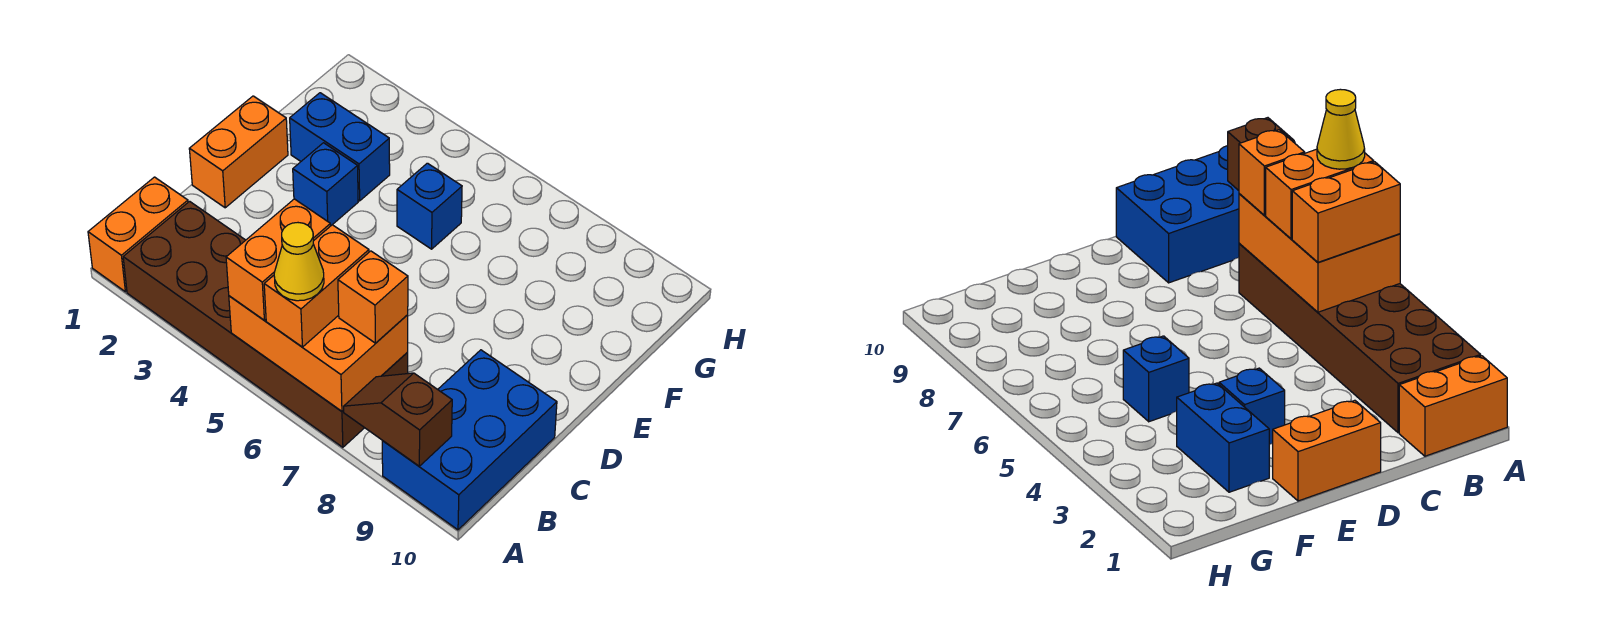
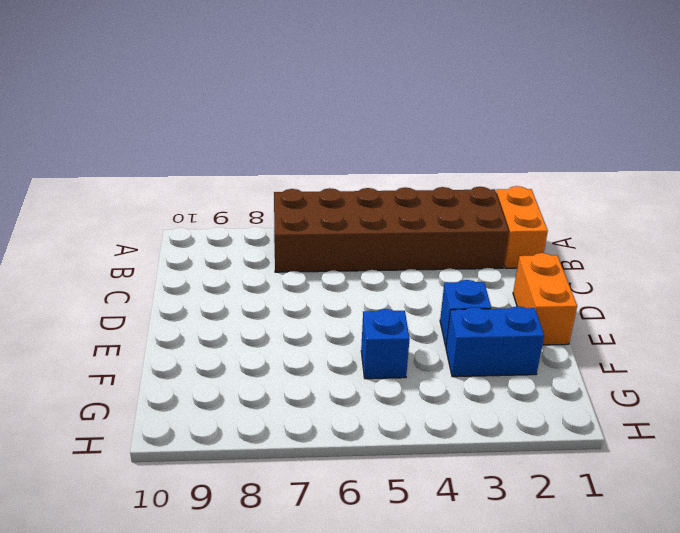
none -> blue 2x3 brick [382,350,557,530]
none -> orange 2x3 brick [229,296,408,411]
none -> brown 1x2 slope [343,373,452,466]

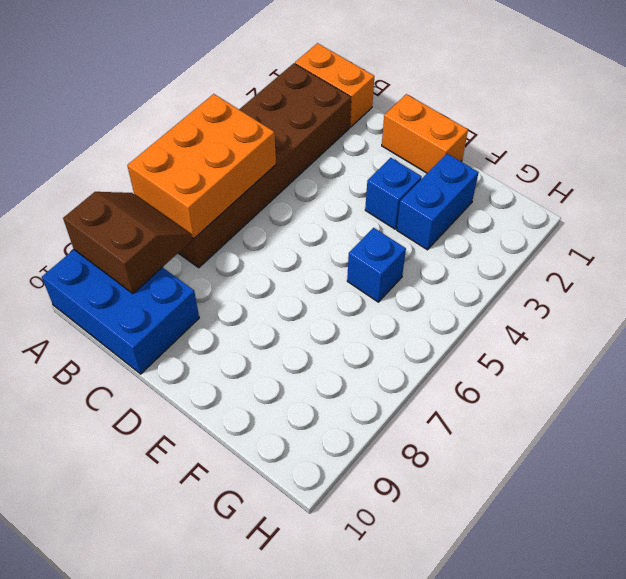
brown 2x2 slope [63,192,192,293] -> brown 1x2 slope [343,373,452,466]
none -> orange 1x2 brick [226,199,330,320]
none -> orange 1x2 brick [264,225,369,347]
none -> orange 1x1 brick [338,251,408,343]

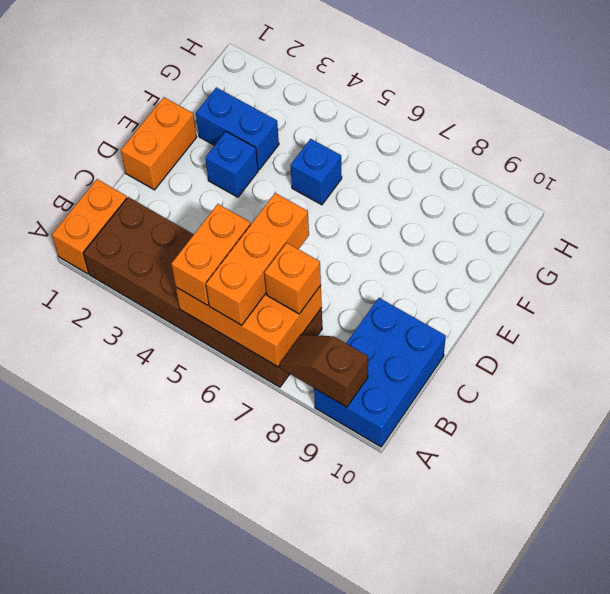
orange 1x3 brick [206,193,309,325] -> orange 1x2 brick [264,225,369,347]
none -> yellow 1x1 cone [274,223,324,301]

